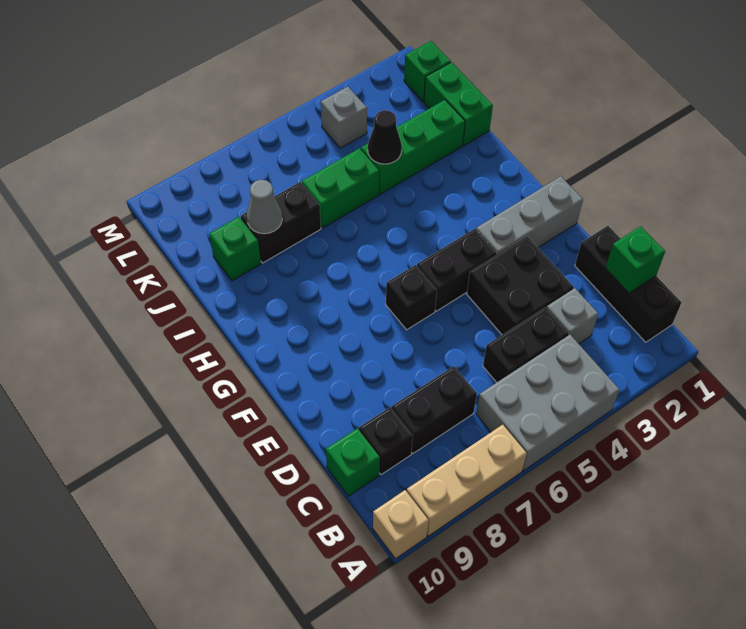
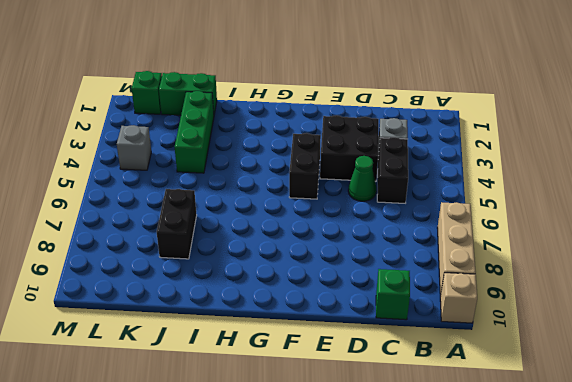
green 1x1 cone [348,156,376,201] -> none
none -> grey 2x3 brick [476,335,620,471]
none -> black 1x3 brick [575,226,681,342]
none -> black 1x2 brick [392,366,477,453]

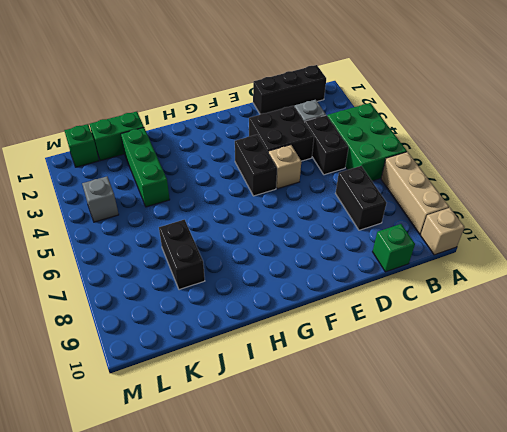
green 2x3 brick [327,103,407,181] -> grey 2x3 brick [476,335,620,471]
tan 1x1 brick [268,145,301,189] -> none
none -> black 1x1 brick [359,407,413,475]
none -> grey 1x3 brick [476,176,583,254]
none -> black 1x1 brick [386,265,437,330]

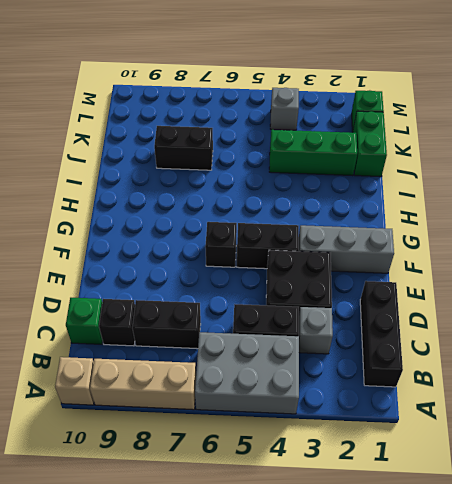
none -> green 1x2 brick [302,148,379,228]
none -> green 1x1 brick [209,217,261,281]
none -> green 1x1 brick [606,226,665,293]

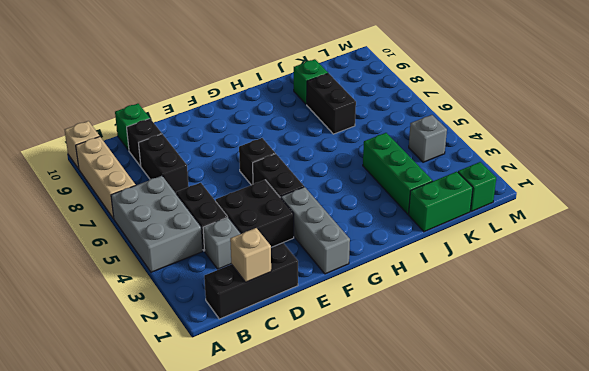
tan 1x1 brick [230,228,271,282] -> green 1x1 brick [606,226,665,293]
none -> green 1x2 brick [302,148,379,228]
none -> black 1x1 cone [368,110,402,164]
none -> grey 1x1 cone [247,180,282,234]

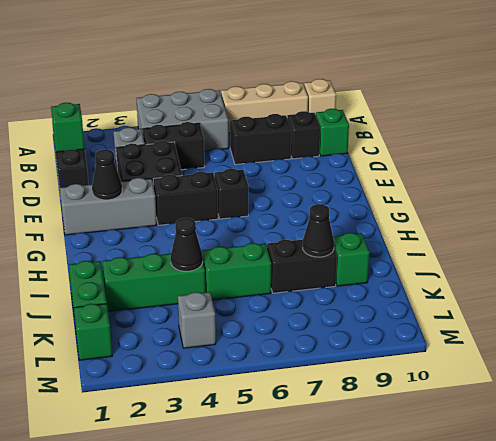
black 1x1 cone [92,150,122,200] -> none
black 1x1 cone [303,204,334,257] -> grey 1x1 cone [247,180,282,234]

